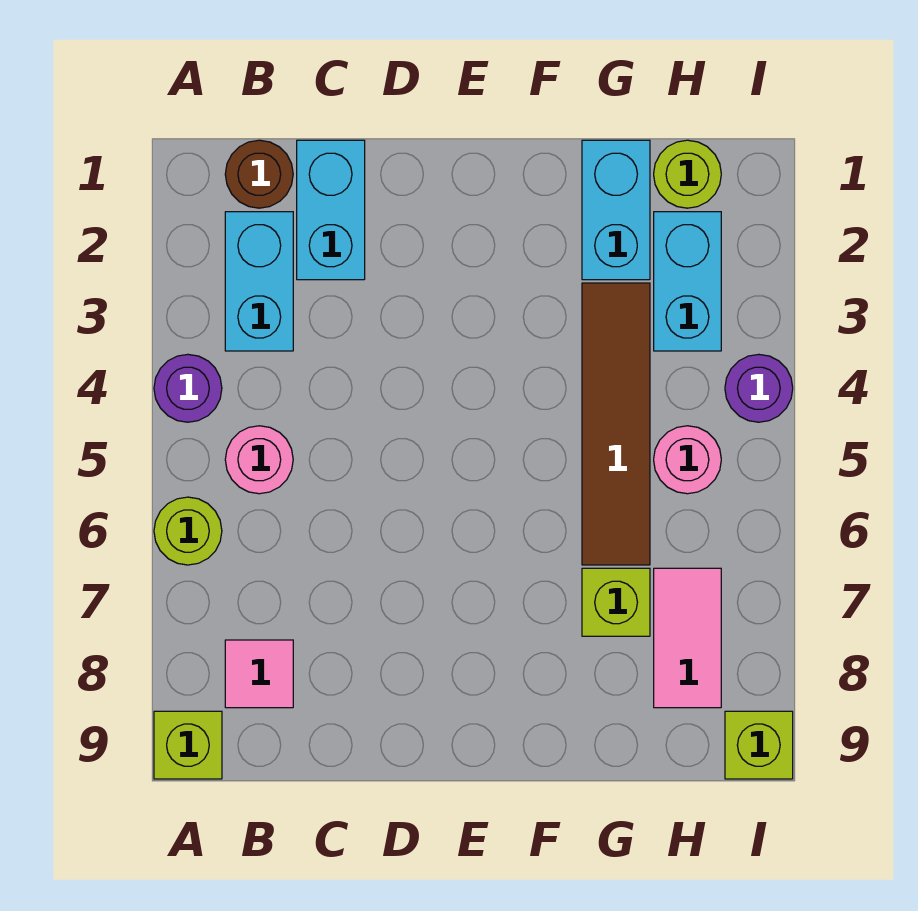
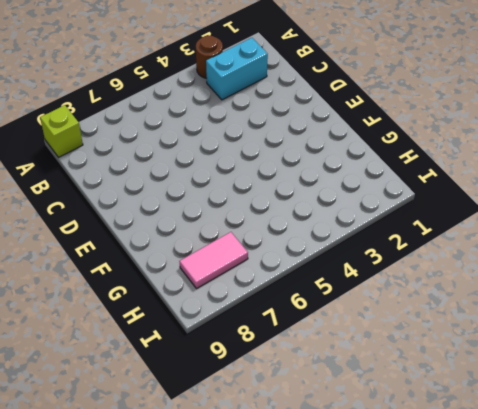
brown 1x1 round brick [196,35,223,78] -> brown 1x1 round brick moved to [225,140,293,208]
none -> purple 1x1 round brick [154,354,222,422]
none -> lime 1x1 round brick [154,497,222,565]
none -> pink 1x1 round brick [225,426,293,494]

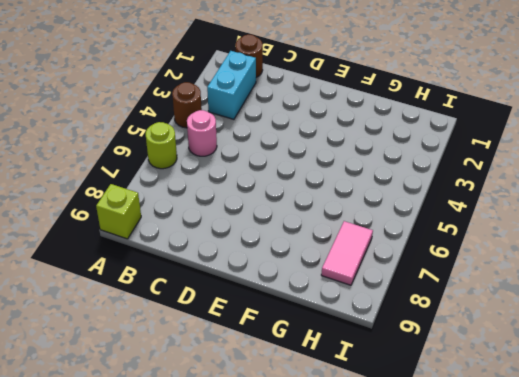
brown 1x1 round brick [172,82,202,128] -> purple 1x1 round brick [154,354,222,422]
none -> pink 1x1 tile [225,640,293,708]
none -> cyan 1x2 brick [297,140,365,280]
none -> cyan 1x2 brick [582,140,650,280]

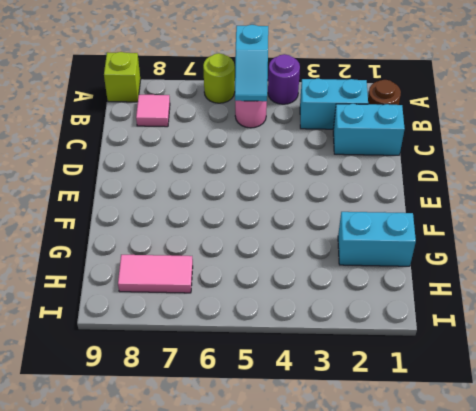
cyan 1x2 slope [235,25,268,101] -> none
none -> brown 1x4 tile [582,283,650,565]
none -> lime 1x1 brick [582,568,650,636]
none -> lime 1x1 round brick [654,140,721,208]

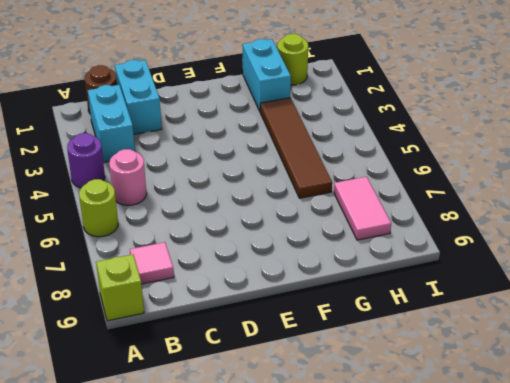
none -> lime 1x1 brick [582,568,650,636]
none -> cyan 1x2 brick [654,212,721,351]
none -> pink 1x1 round brick [654,426,721,494]

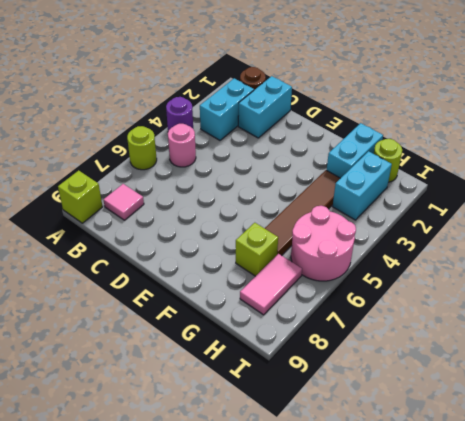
pink 2x2 round brick [291,206,356,281] -> pink 1x1 round brick [654,426,721,494]
none -> purple 1x1 round brick [725,354,793,422]
none -> lime 1x1 brick [725,711,793,779]

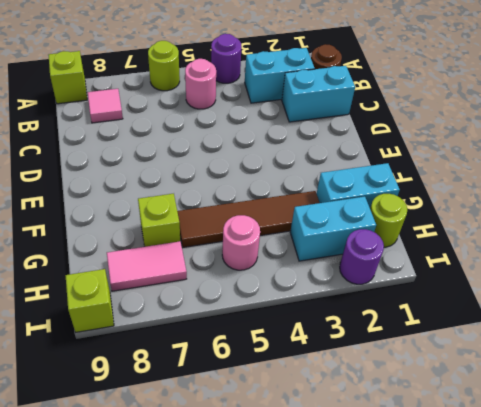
purple 1x1 round brick [340,229,384,284] -> purple 1x1 round brick moved to [725,354,793,422]

